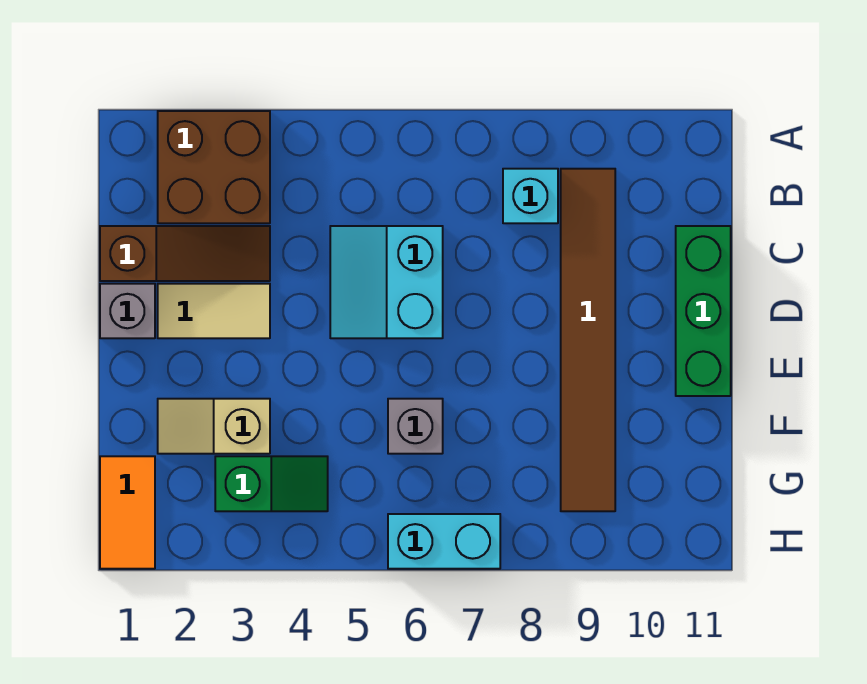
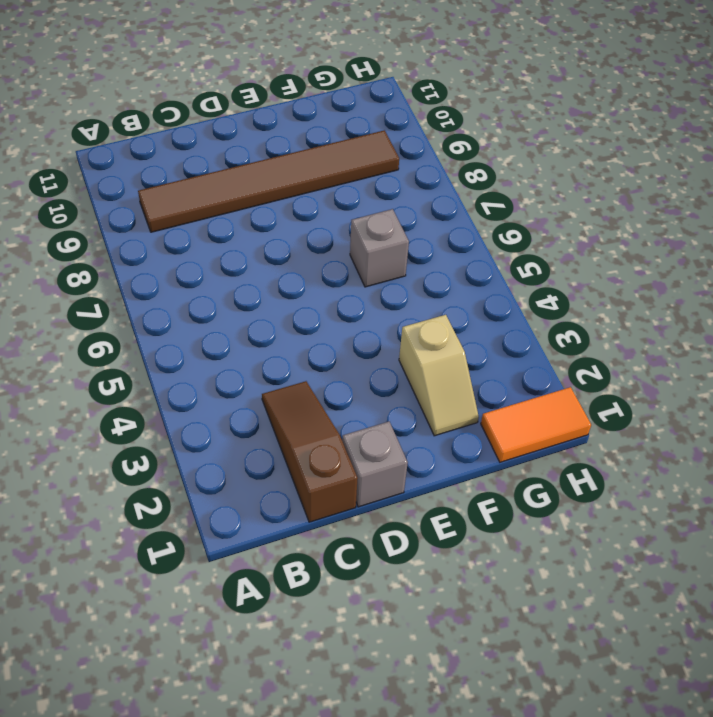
none -> brown 2x2 brick [158,111,270,223]
none -> cyan 1x1 brick [503,169,558,223]
none -> cyan 2x2 slope [330,226,443,338]

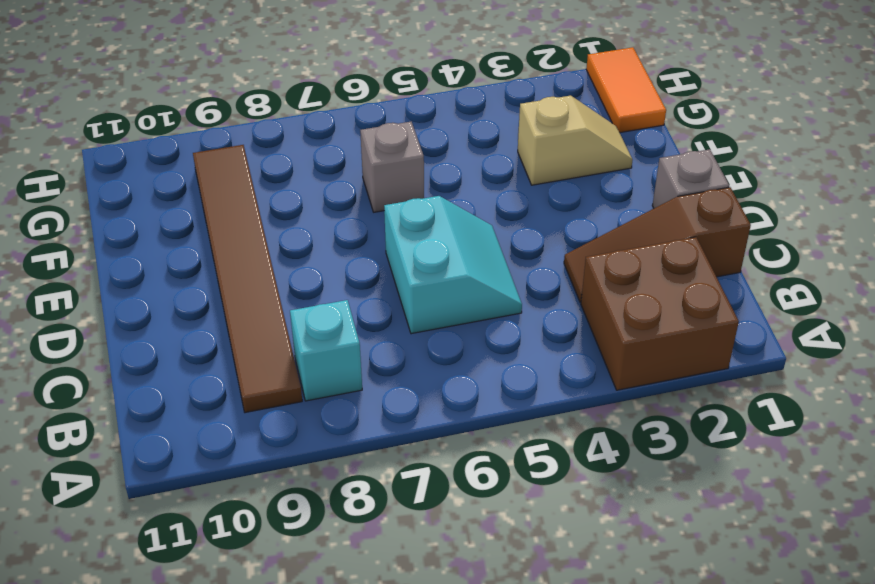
none -> green 1x3 brick [676,226,731,396]
none -> tan 1x2 tile [158,284,270,338]
none -> green 1x2 slope [215,456,328,511]

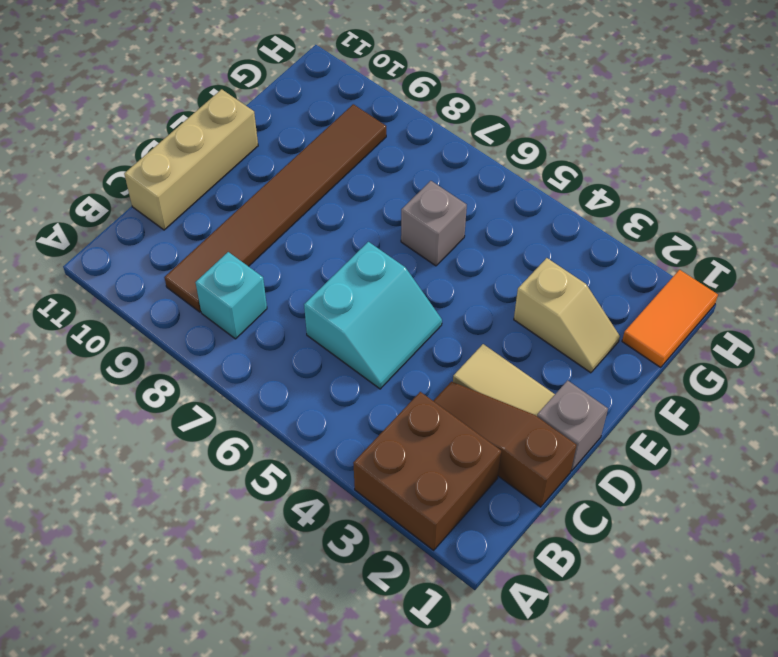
tan 1x3 brick [124,89,258,230] -> green 1x3 brick [676,226,731,396]
none -> green 1x2 slope [215,456,328,511]
none -> cyan 1x2 brick [388,514,500,569]

